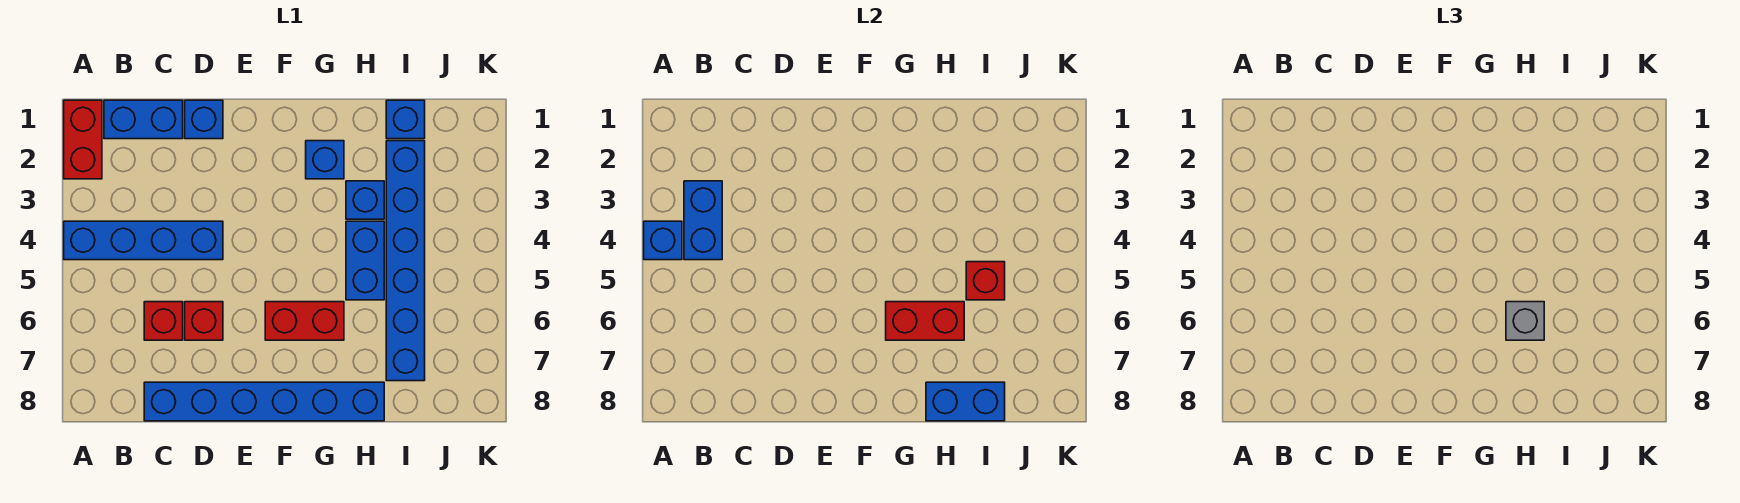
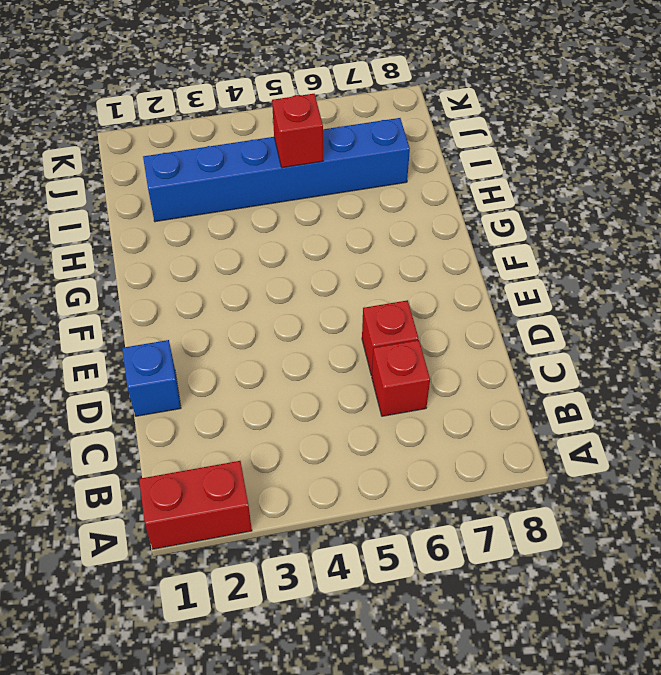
none -> blue 1x4 brick [64,221,223,260]
none -> blue 1x2 brick [104,100,183,139]
none -> blue 1x6 brick [144,382,384,421]

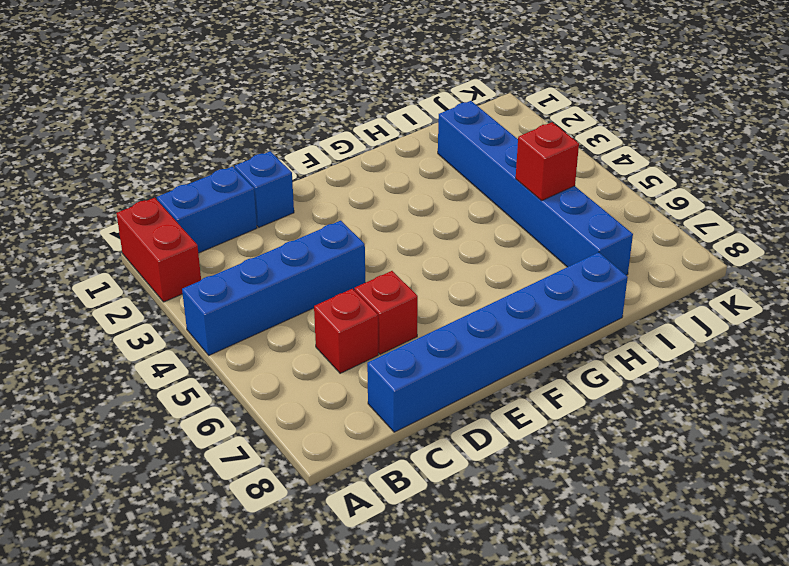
none -> red 1x2 brick [265,302,344,340]
none -> blue 1x1 brick [306,141,344,179]
none -> blue 1x1 brick [346,181,384,219]

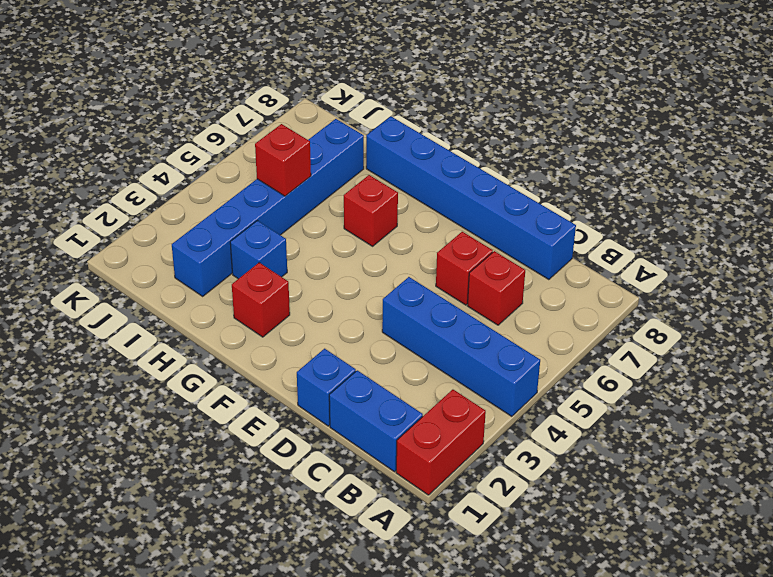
red 1x1 brick [232,263,290,337] -> blue 1x1 brick [306,141,344,179]
red 1x1 brick [344,175,398,246] -> red 1x2 brick [265,302,344,340]
none -> blue 1x2 brick [346,221,384,300]
none -> blue 1x1 brick [386,100,425,139]
none -> blue 1x1 brick [644,221,682,260]

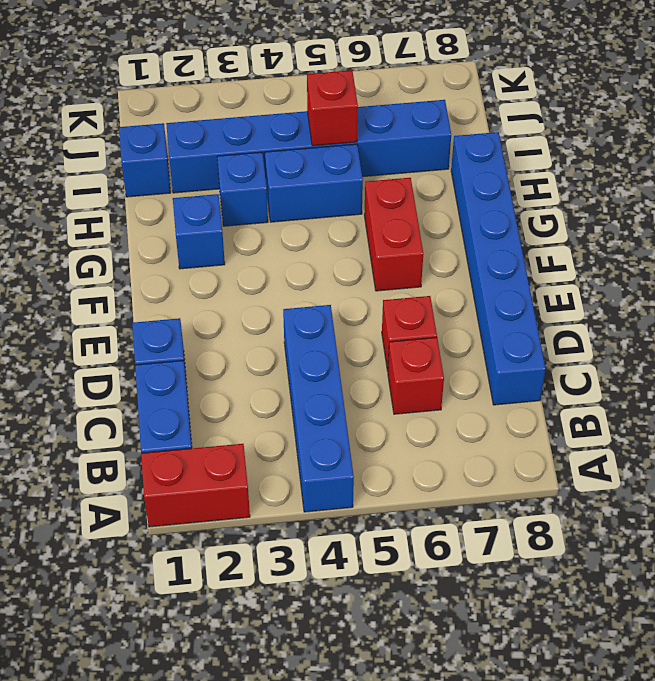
none -> blue 1x1 brick [644,221,682,260]
none -> blue 1x2 brick [684,181,722,260]
none -> red 1x2 brick [886,302,964,340]

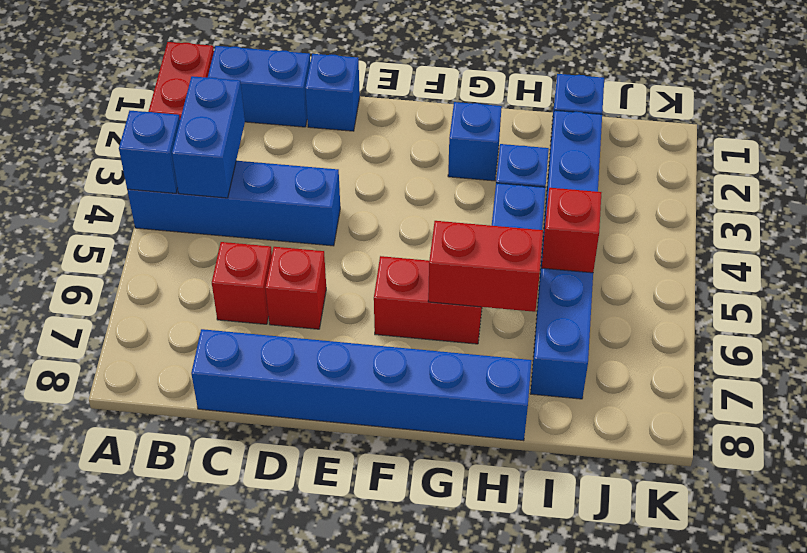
none -> blue 1x2 brick [926,382,1005,421]
none -> grey 1x1 brick [1506,302,1544,340]

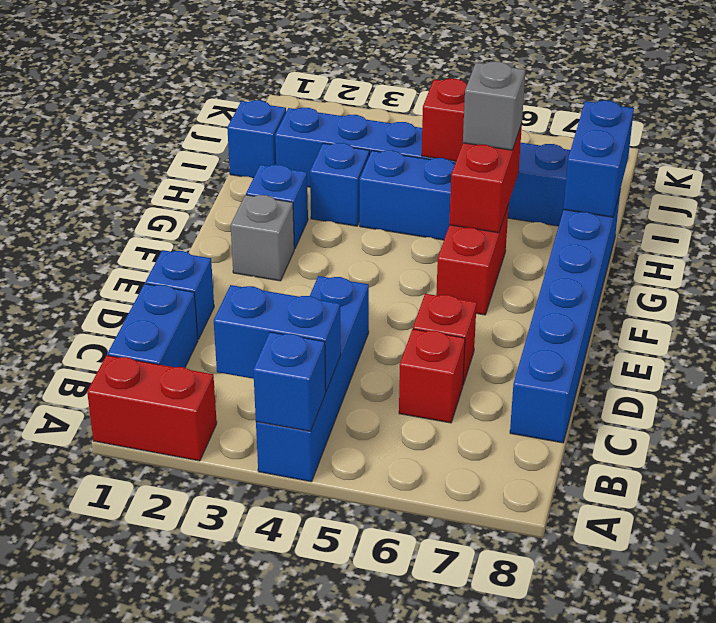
grey 1x1 brick [231,195,294,281] -> none

